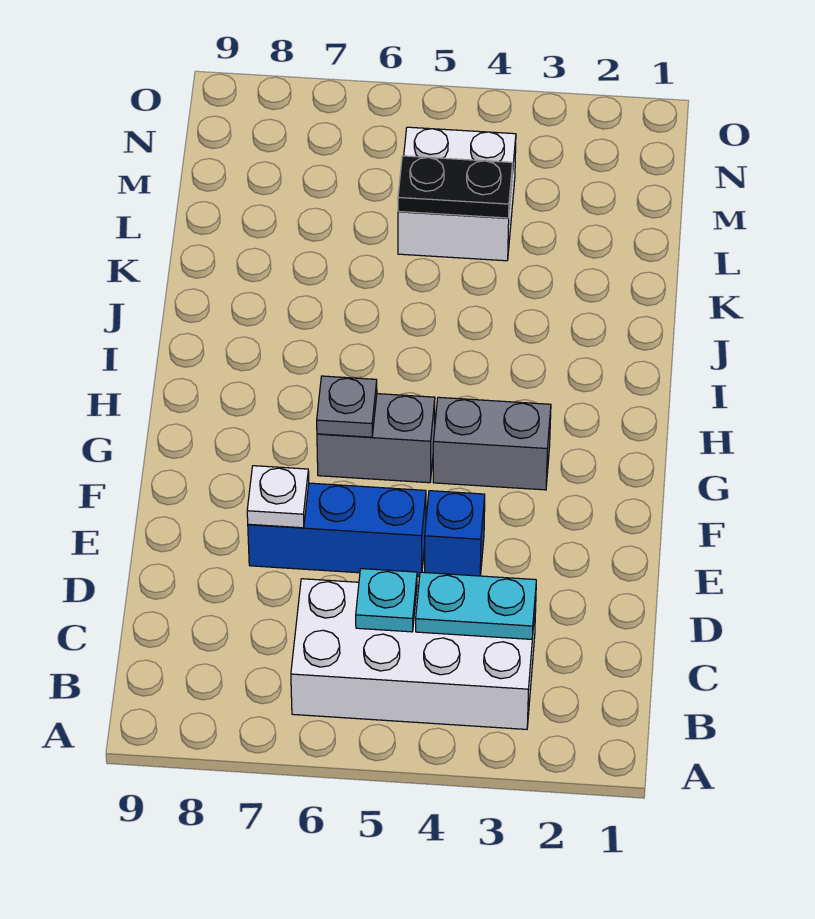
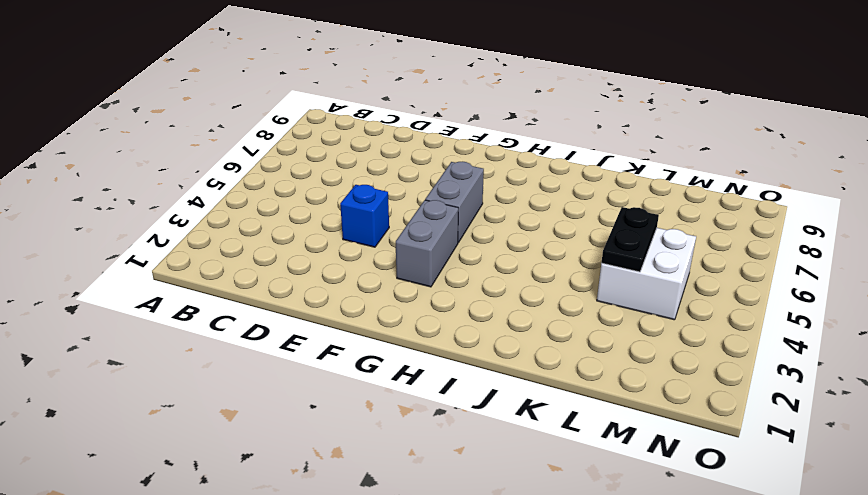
none -> white 2x4 brick [291,579,536,729]
none -> blue 1x3 brick [248,483,426,577]

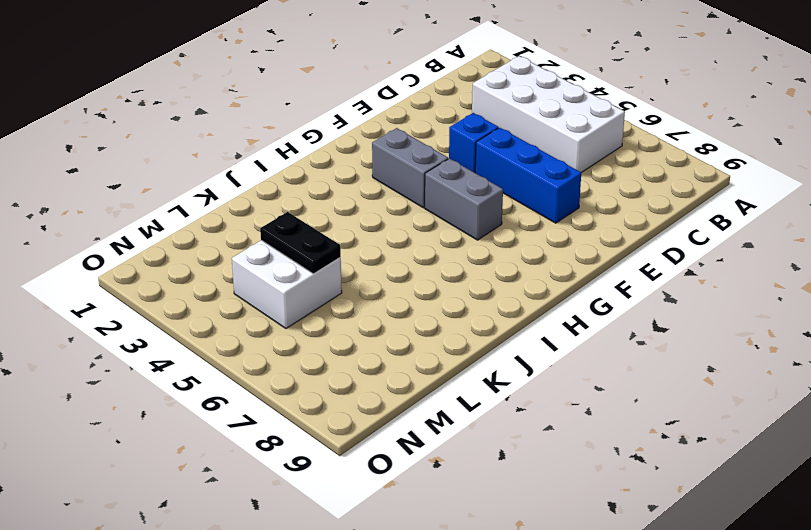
none -> cyan 1x2 plate [416,572,536,639]
none -> cyan 1x1 plate [356,569,417,632]

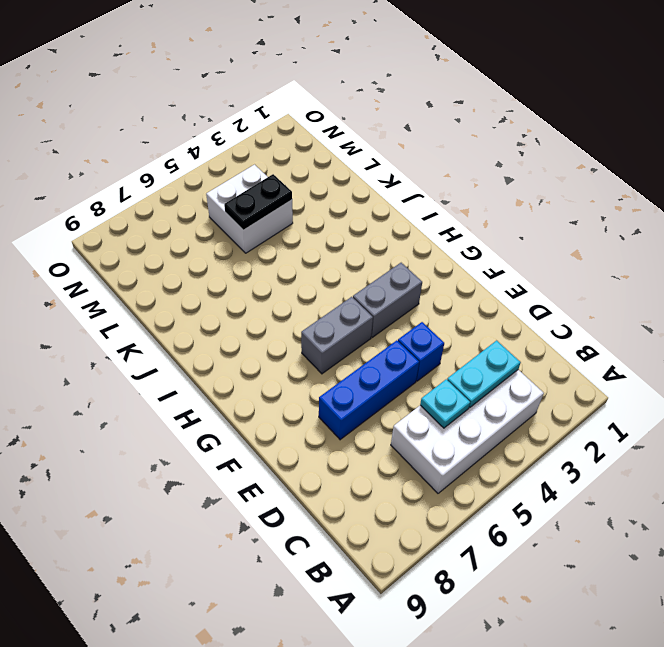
none -> white 1x1 plate [247,466,309,528]
none -> grey 1x1 plate [317,376,377,437]

